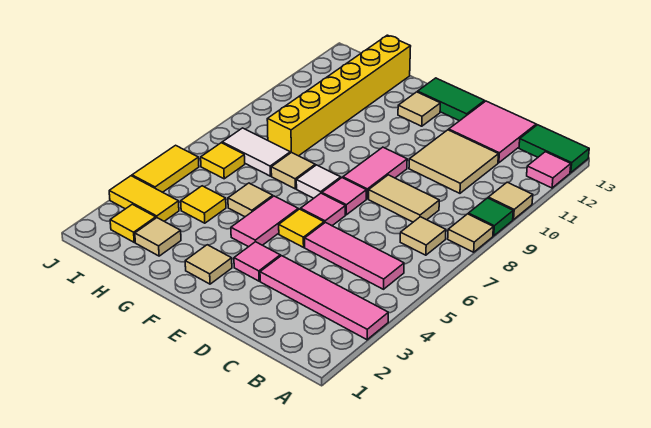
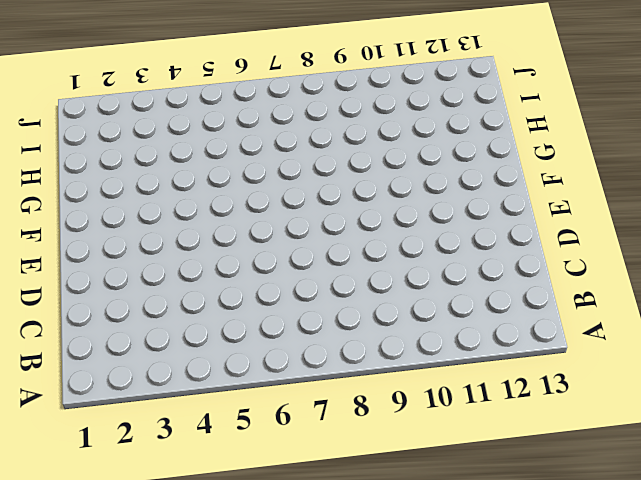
none -> pink 1x4 tile [260,256,388,340]
none -> tan 1x1 tile [448,214,493,252]
none -> green 1x1 tile [468,198,513,236]
none -> tan 1x1 tile [488,182,533,220]

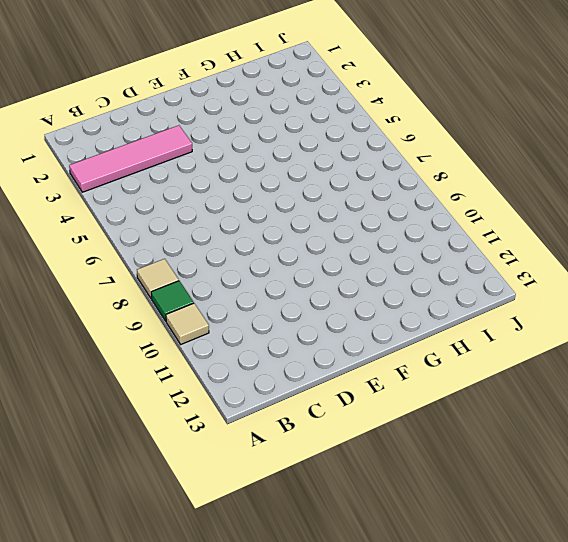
none -> pink 1x1 tile [527,152,571,188]
none -> green 1x2 tile [519,125,589,173]
none -> pink 1x3 tile [305,223,404,289]
none -> tan 1x1 tile [400,217,446,255]

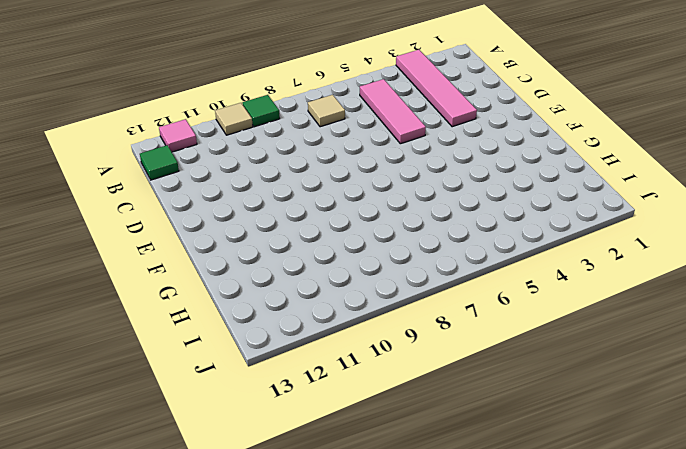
green 1x1 tile [140,145,179,180] -> green 1x2 tile [519,125,589,173]
none -> tan 1x1 tile [448,214,493,252]
none -> tan 1x2 tile [369,175,439,222]
none -> tan 2x2 tile [409,130,499,193]
none -> pink 2x2 tile [449,101,536,163]

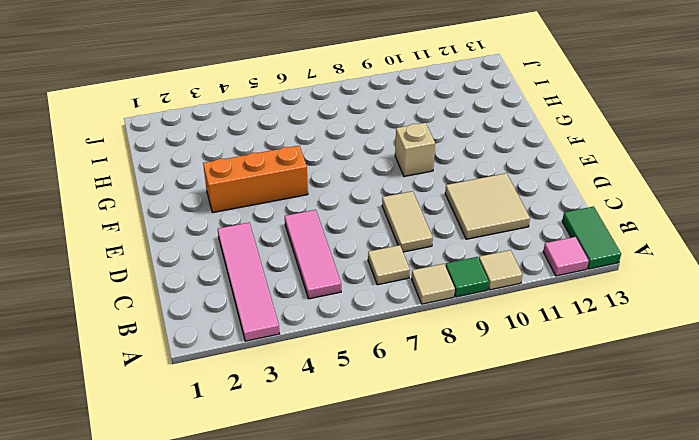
orange 1x3 brick [203,146,308,213] -> pink 1x2 tile [231,196,298,247]
tan 1x1 brick [395,123,435,176] -> none
none -> pink 2x2 tile [449,101,536,163]
none -> pink 1x1 tile [234,242,280,281]
none -> yellow 1x1 tile [279,209,324,247]
none -> pink 1x1 tile [301,193,345,226]

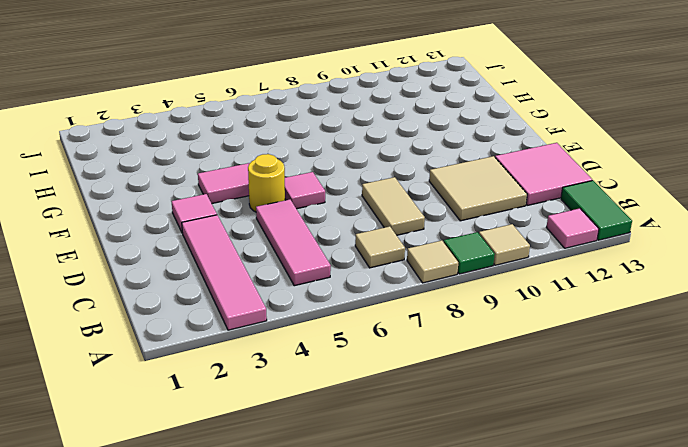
yellow 1x1 round brick [248,154,285,212] -> yellow 1x1 tile [279,209,324,247]
none -> pink 1x1 tile [322,178,366,215]
none -> pink 1x2 tile [343,147,407,199]
none -> green 1x2 tile [418,78,485,121]
none -> tan 1x1 tile [185,245,232,284]

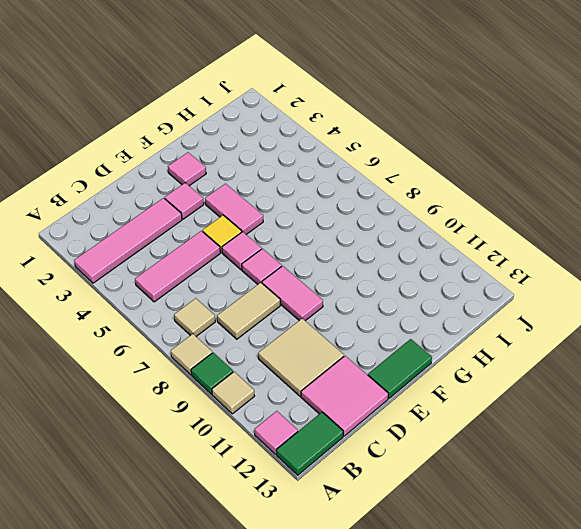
pink 1x1 tile [168,152,206,186] -> tan 1x1 tile [185,245,232,284]
none -> white 1x1 tile [296,165,341,198]
none -> tan 1x1 tile [398,92,440,126]
none -> tan 1x1 tile [228,183,273,217]
none -> tan 1x1 tile [271,152,315,189]

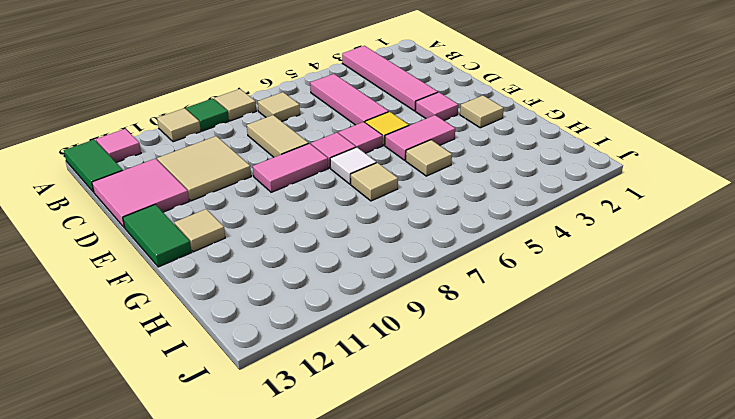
none -> tan 1x1 tile [135,218,181,256]
none -> yellow 1x1 tile [181,186,226,223]
none -> white 1x2 tile [222,128,290,176]
none -> yellow 1x6 brick [267,35,411,156]

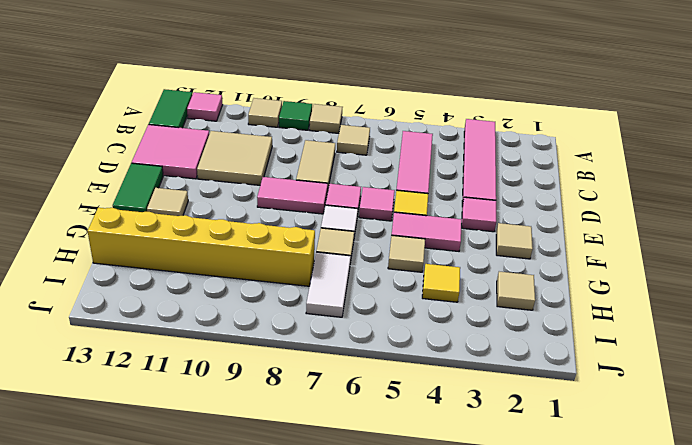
none -> yellow 1x1 tile [110,204,156,242]
none -> yellow 1x2 tile [109,176,179,221]
none -> yellow 1x1 tile [201,143,245,179]
none -> yellow 1x2 tile [132,145,199,192]

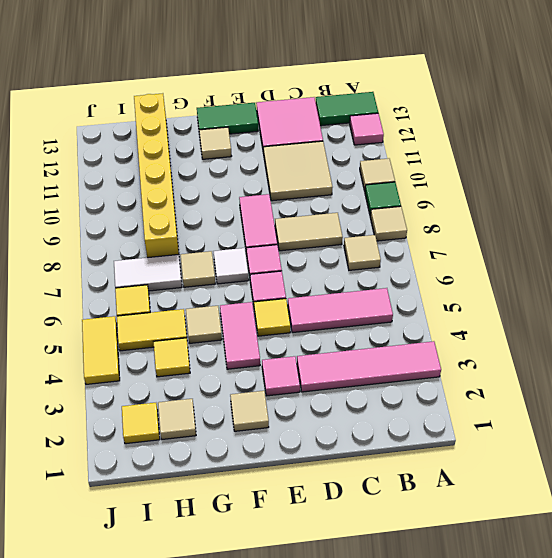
yellow 1x2 tile [117,309,187,351] -> yellow 1x2 tile moved to [109,176,179,221]

